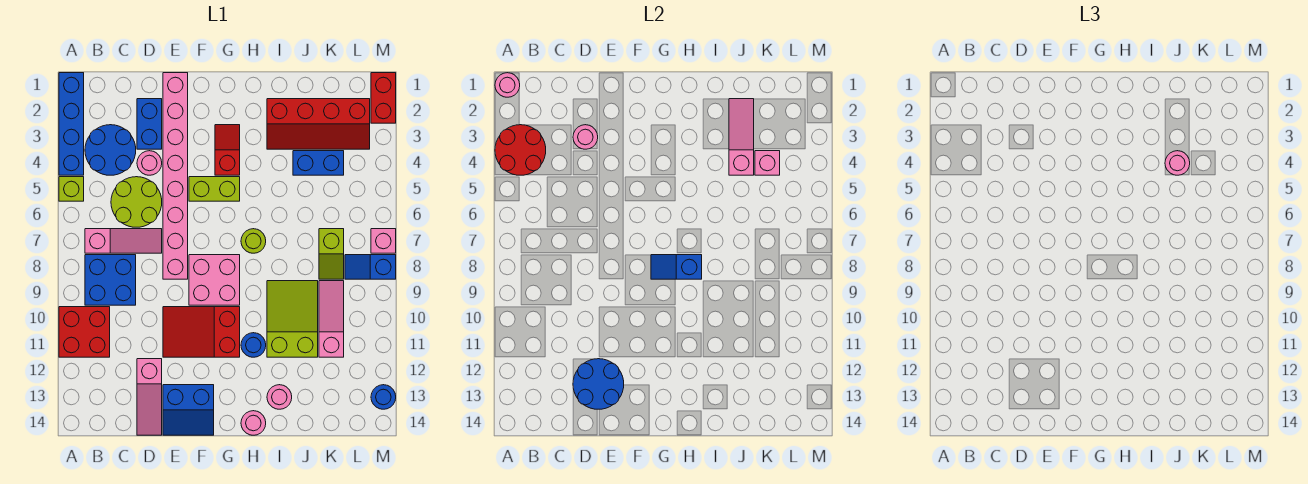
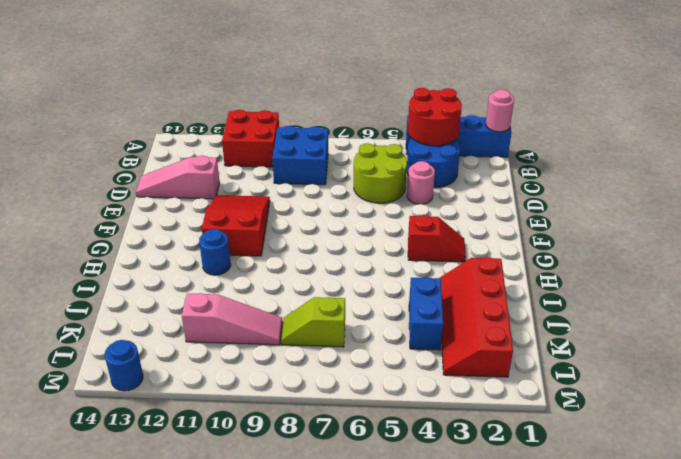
none -> lime 1x1 brick [59,177,84,201]
none -> pink 1x3 slope [85,229,162,253]
none -> blue 1x2 brick [137,99,162,149]
none -> pink 1x8 brick [163,73,188,279]

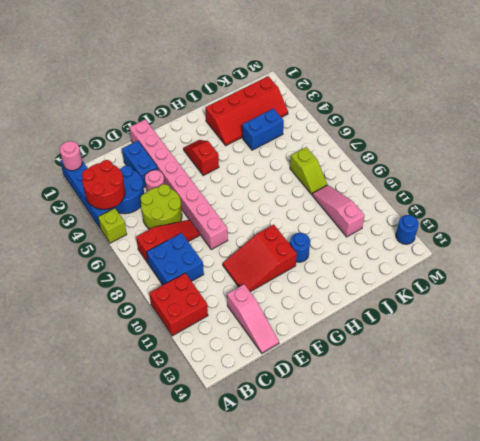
red 1x3 slope [136,220,200,263] -> pink 1x3 slope [85,229,162,253]
none -> blue 2x2 slope [163,385,214,435]
none -> lime 1x2 brick [189,177,240,201]
none -> pink 2x2 brick [189,255,240,305]
none -> lime 1x1 round brick [241,229,266,253]

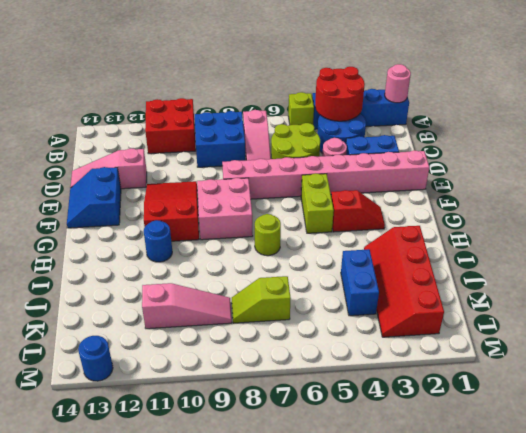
none -> pink 1x1 round brick [241,411,266,435]
none -> lime 2x3 slope [267,281,318,357]
none -> pink 1x1 round brick [267,385,292,409]
none -> blue 1x2 slope [345,255,396,279]

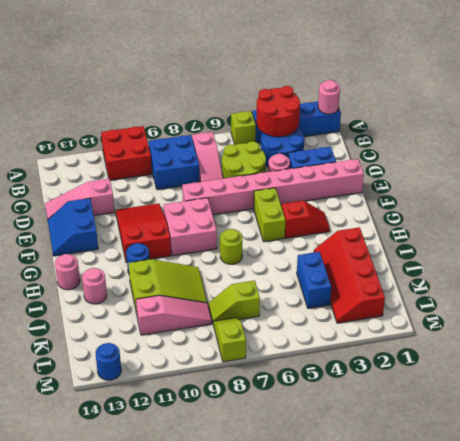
lime 1x2 slope [213,318,246,362] -> blue 1x2 slope [345,255,396,279]
none -> red 1x2 brick [371,73,396,123]
none -> pink 1x1 brick [371,229,396,253]
none -> pink 1x1 round brick [573,125,598,149]
none -> blue 2x2 round brick [573,359,624,409]

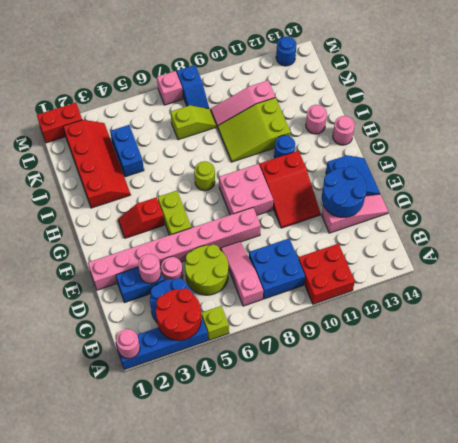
none -> blue 1x2 slope [651,255,702,279]
none -> pink 1x3 slope [729,99,754,175]
none -> pink 1x1 brick [755,151,780,175]
none -> pink 1x1 round brick [1165,151,1190,175]

